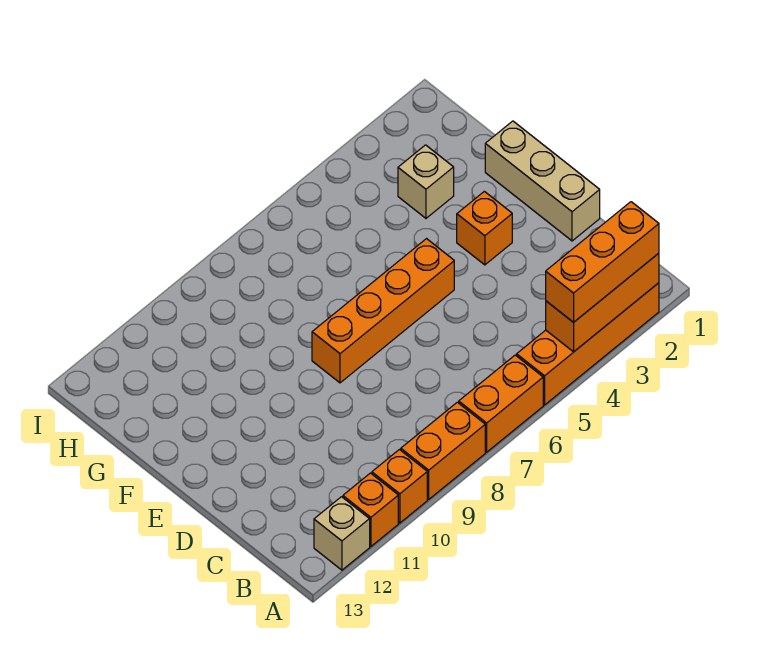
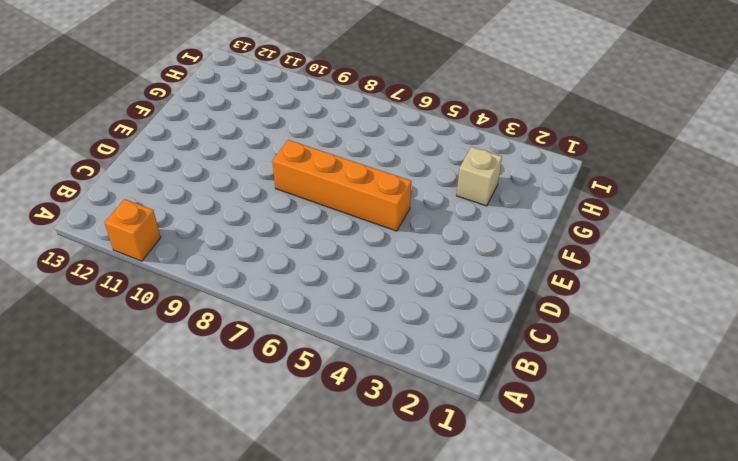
none -> orange 1x4 brick [517,283,659,405]
none -> orange 1x2 brick [459,355,543,452]
none -> orange 1x2 brick [401,402,485,499]

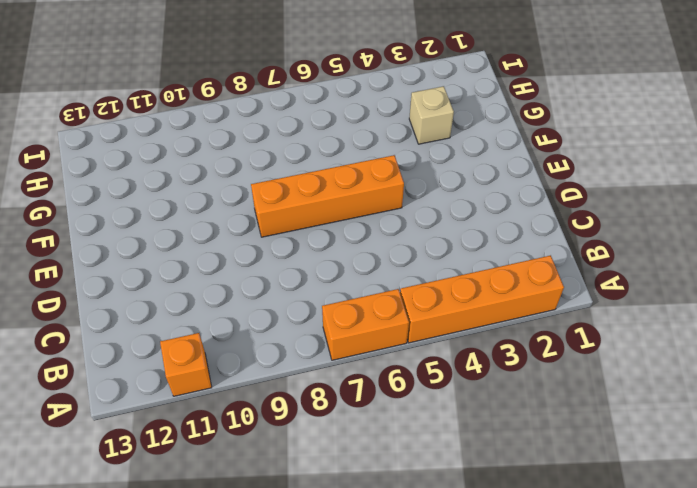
none -> orange 1x2 brick [401,402,485,499]
none -> orange 1x1 brick [372,450,427,523]
none -> tan 1x1 brick [314,497,370,570]

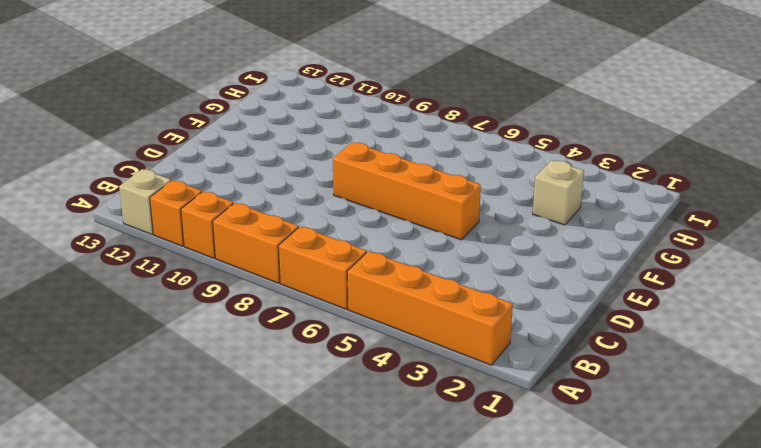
none -> tan 1x3 brick [485,121,600,241]
none -> orange 1x1 brick [457,191,512,265]
none -> orange 1x3 brick [546,253,659,352]

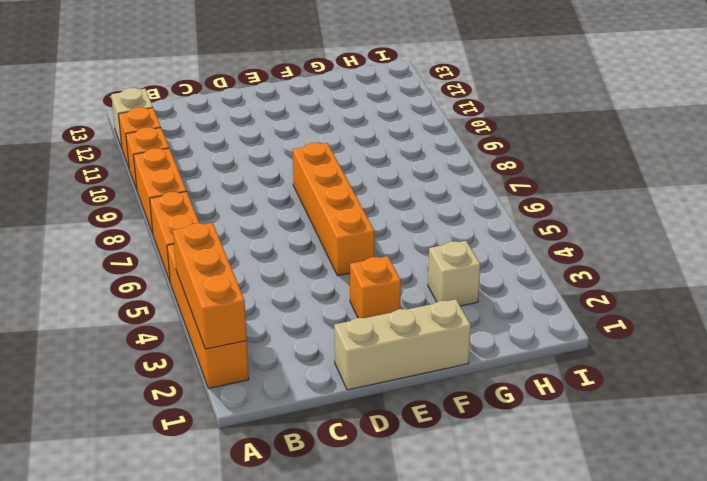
none -> orange 1x3 brick [546,202,659,322]

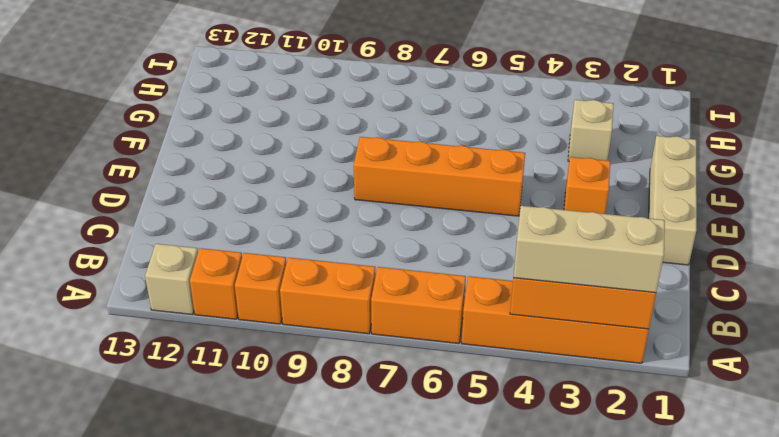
tan 1x3 brick [513,206,665,293] -> orange 1x3 brick [546,202,659,322]

